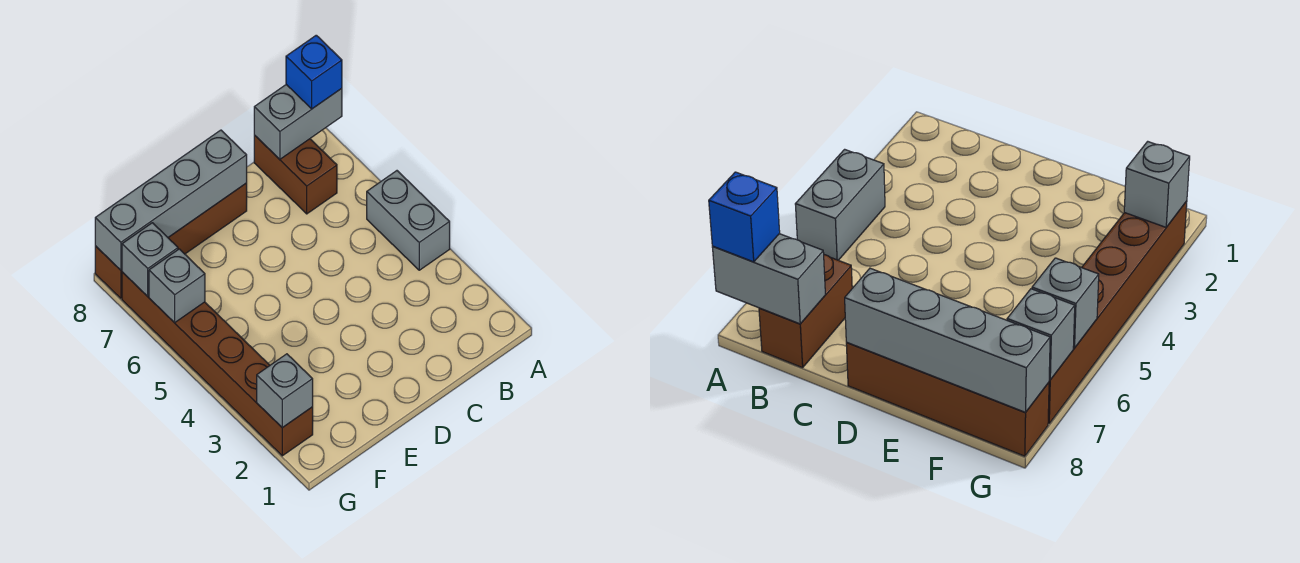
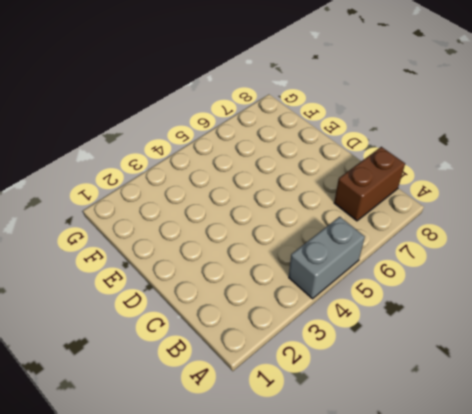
none -> brown 1x4 brick [95,183,247,298]
none -> brown 1x6 brick [122,272,313,456]

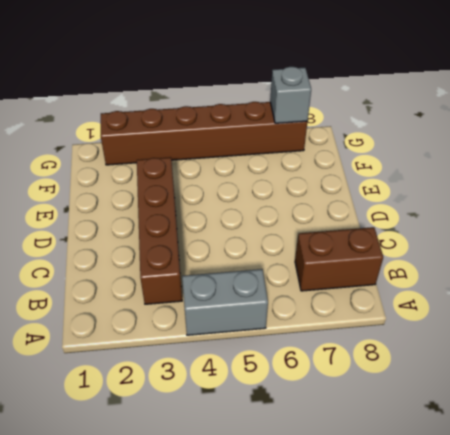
brown 1x4 brick [137,157,182,304] -> brown 1x4 brick moved to [95,183,247,298]
none -> grey 1x2 brick [254,85,342,159]
none -> grey 1x4 brick [95,130,247,270]

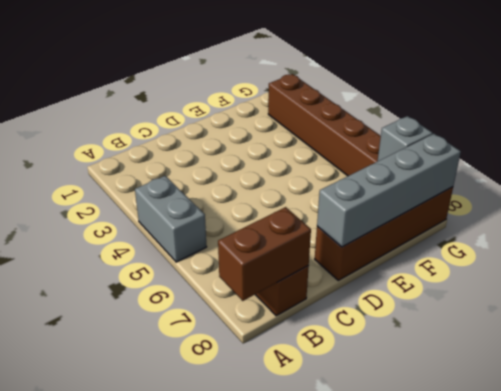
brown 1x2 brick [218,207,311,301] -> grey 1x2 brick [254,85,342,159]
none -> grey 1x1 brick [257,354,313,428]
none -> grey 1x1 brick [149,249,205,323]

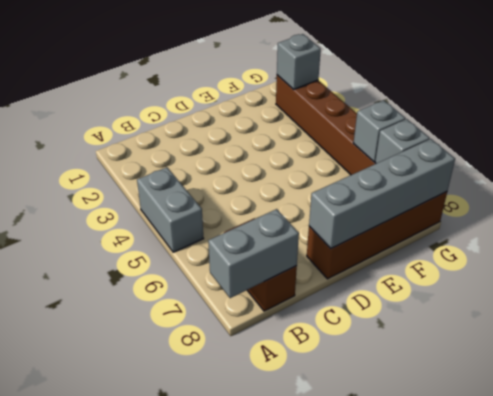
none -> blue 1x1 brick [286,35,342,109]

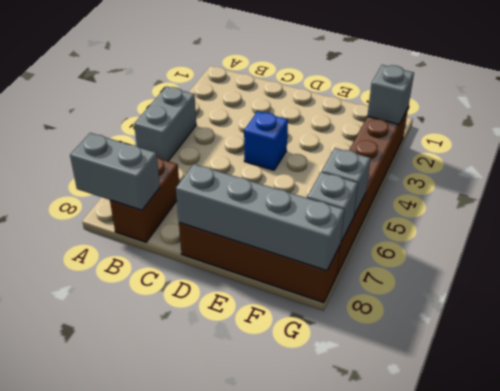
blue 1x1 brick [244,111,288,170] -> blue 1x1 brick moved to [286,35,342,109]

